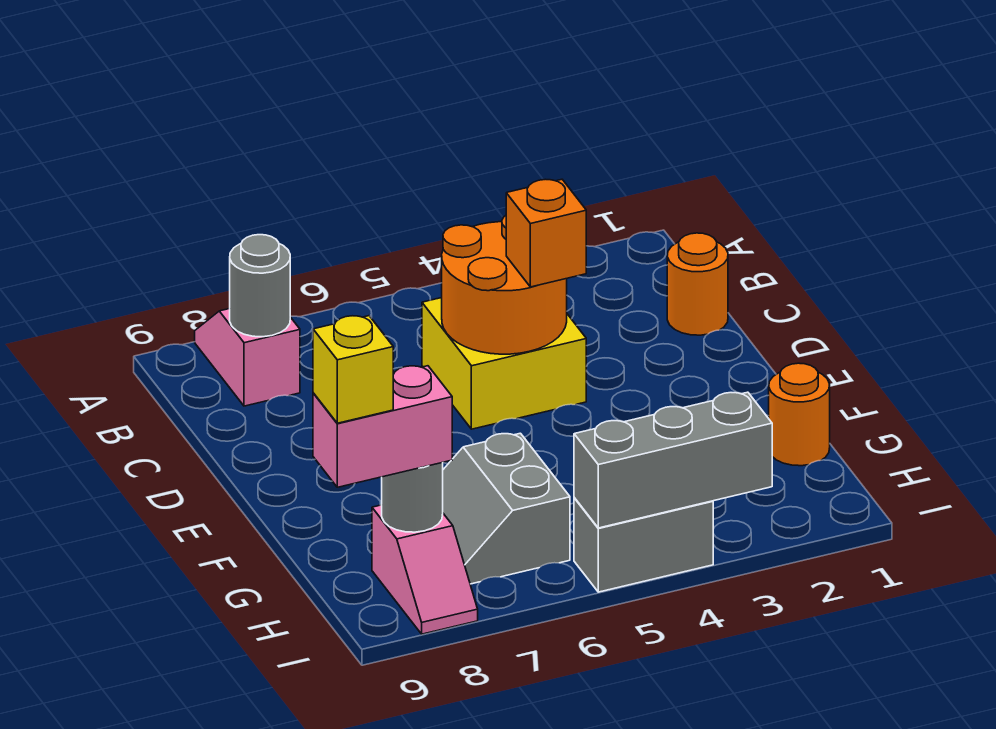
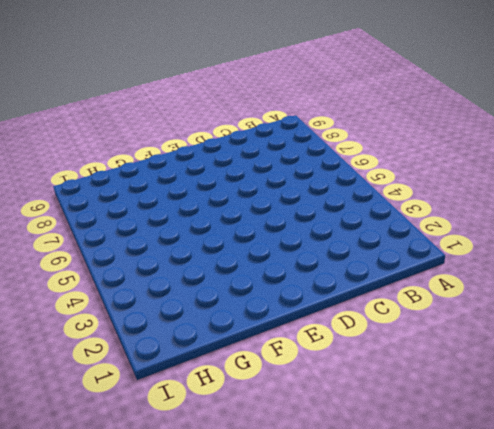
none -> pink 1x2 slope [195,309,300,406]
none -> orange 1x1 round brick [667,233,728,335]
none -> yellow 2x2 brick [422,298,586,429]

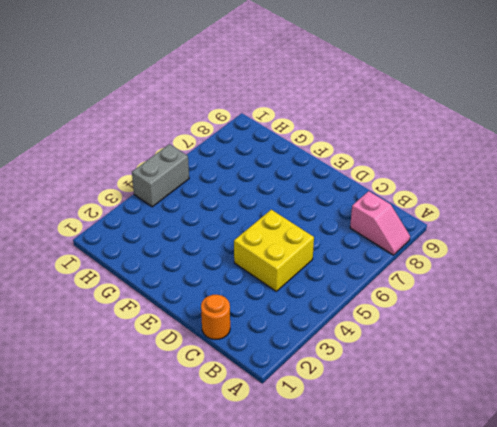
none -> orange 1x1 round brick [769,363,830,466]
none -> grey 2x2 slope [443,433,570,584]
none -> pink 1x2 slope [372,505,478,634]

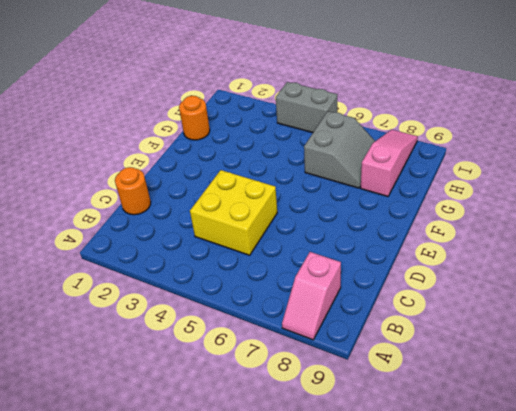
pink 1x3 slope [361,130,418,197] -> pink 1x2 slope [372,505,478,634]
none -> grey 1x1 round brick [230,235,290,337]
none -> orange 2x2 round brick [442,216,567,354]
none -> grey 1x1 round brick [382,463,443,532]

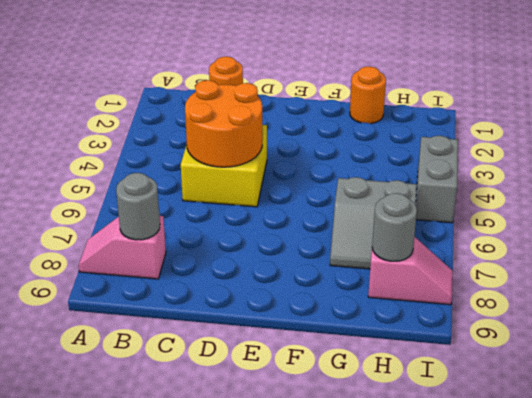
none -> grey 1x3 brick [574,392,772,528]
none -> orange 1x1 brick [506,179,586,287]
none -> pink 1x2 brick [313,366,452,487]

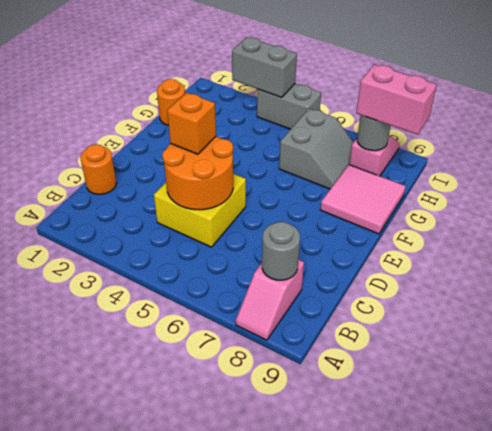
pink 2x2 tile [320,165,406,234] -> none
grey 1x2 brick [232,37,297,97] -> grey 1x3 brick [574,392,772,528]
none -> yellow 1x1 brick [313,316,393,423]

